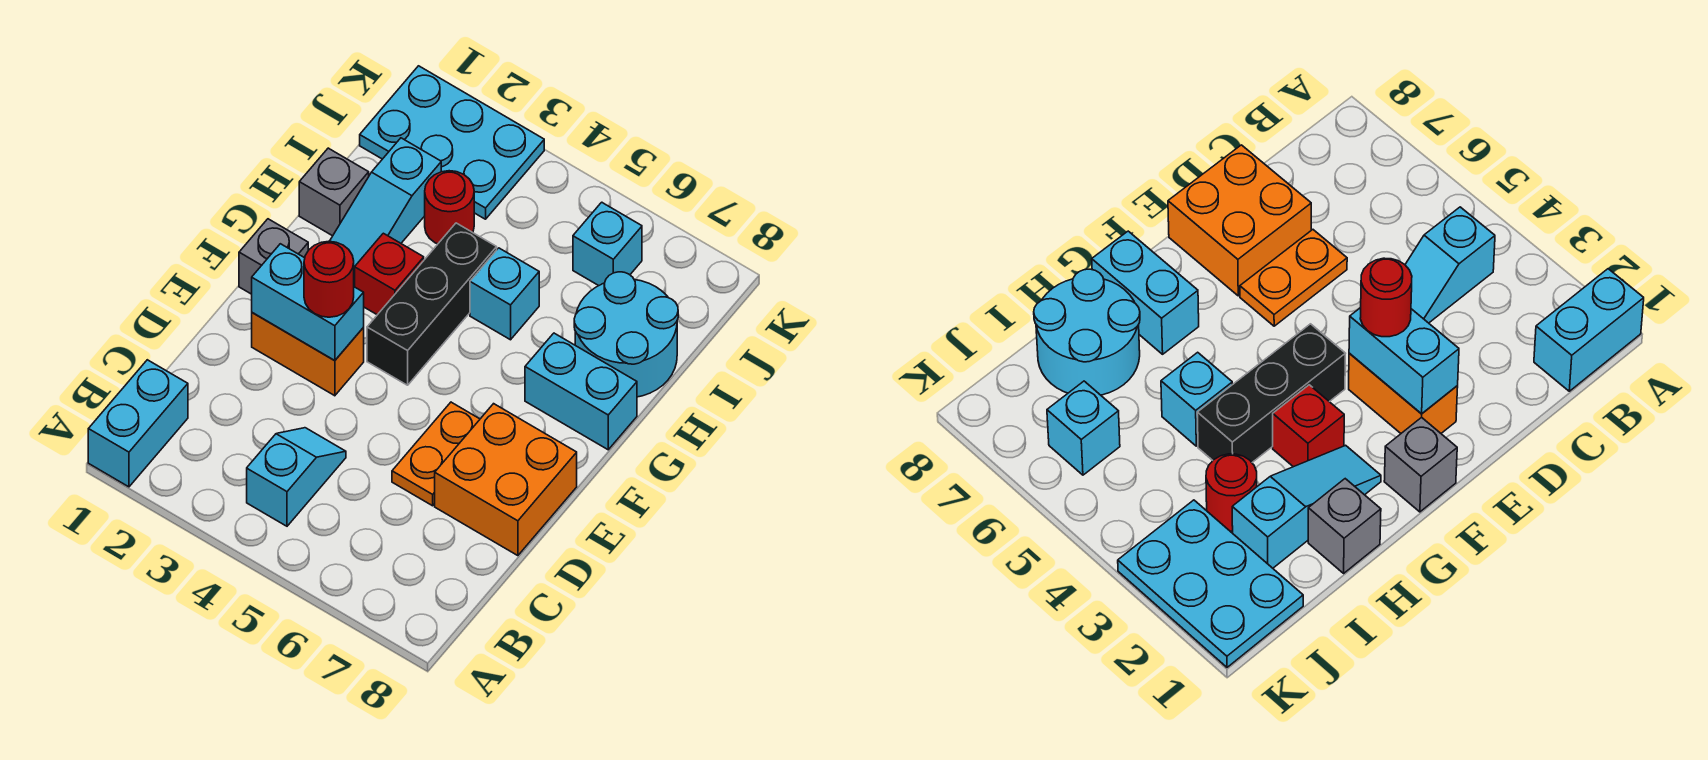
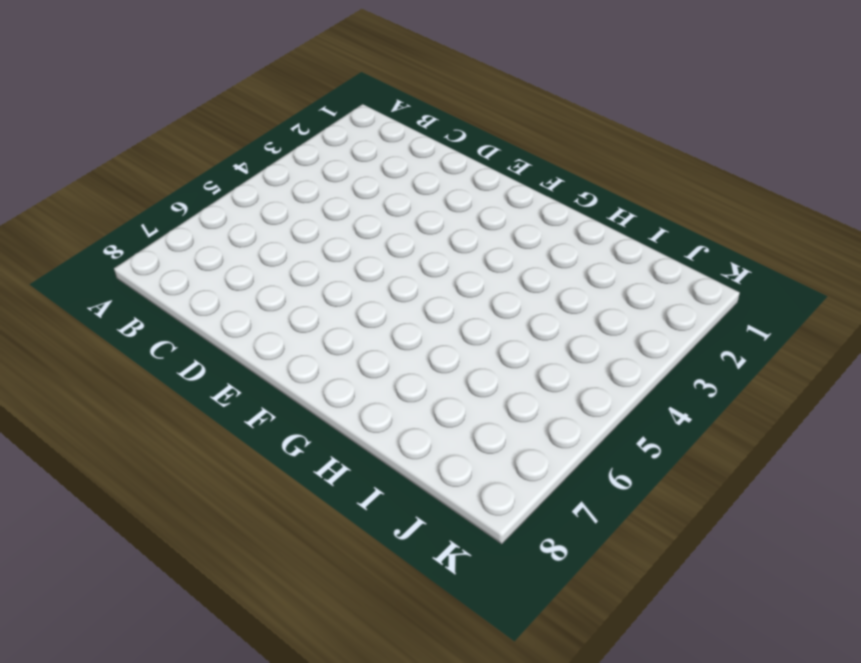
none -> cyan 1x2 brick [88,360,188,487]
none -> cyan 1x2 slope [247,428,346,526]
none -> orange 1x2 plate [392,402,480,506]

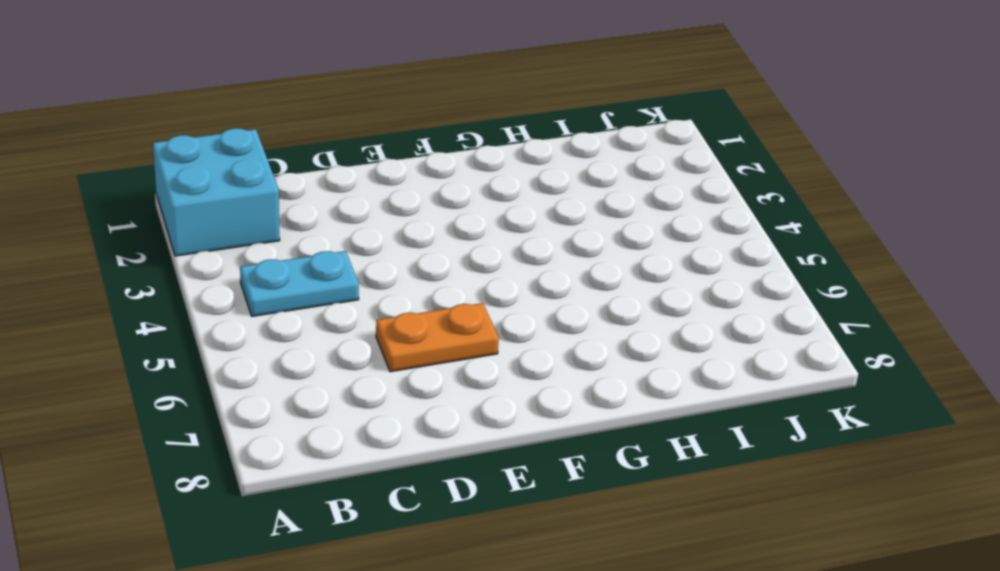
cyan 2x2 brick [153,128,280,256] -> cyan 1x2 brick [88,360,188,487]
cyan 1x2 plate [240,251,359,316] -> cyan 1x2 slope [247,428,346,526]
none -> orange 2x2 brick [435,404,577,556]
none -> orange 1x2 brick [252,313,364,396]
none -> grey 1x1 brick [239,219,308,294]

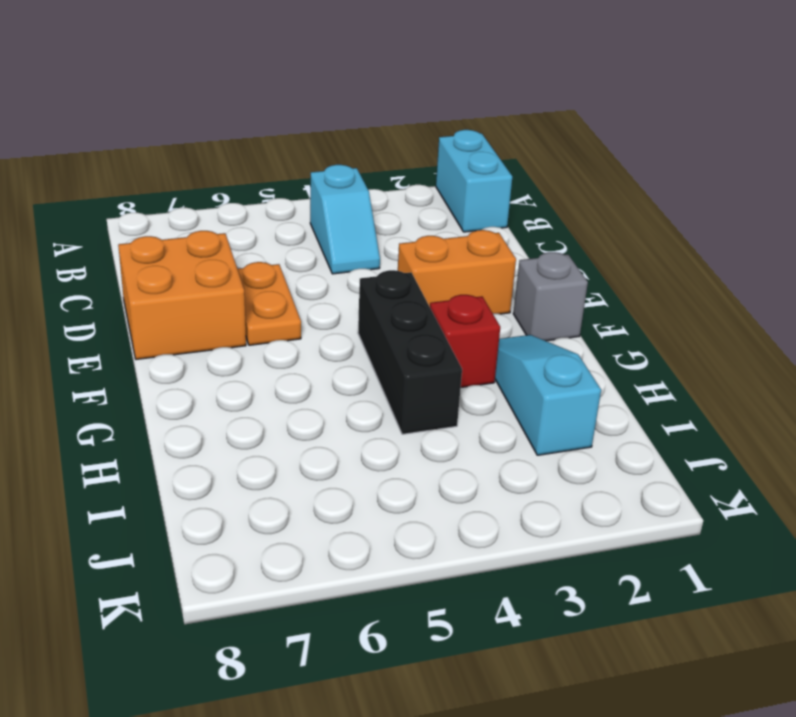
none -> cyan 1x2 brick [525,333,637,450]
none -> grey 1x1 brick [299,148,369,236]
none -> cyan 1x1 brick [470,248,539,340]

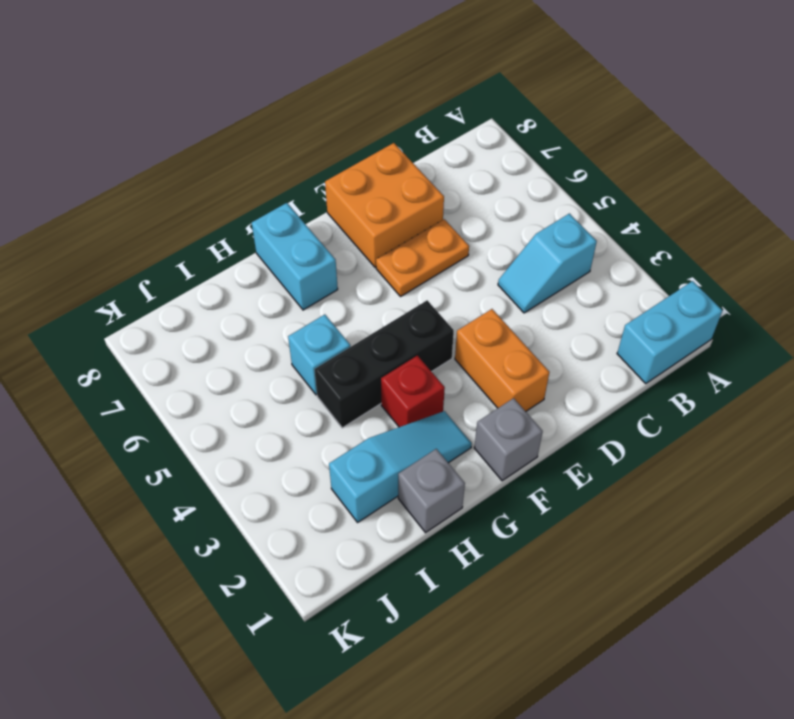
none -> cyan 2x2 round brick [574,272,678,397]
none -> red 1x1 round brick [425,171,474,244]
none -> cyan 2x3 plate [360,66,544,219]

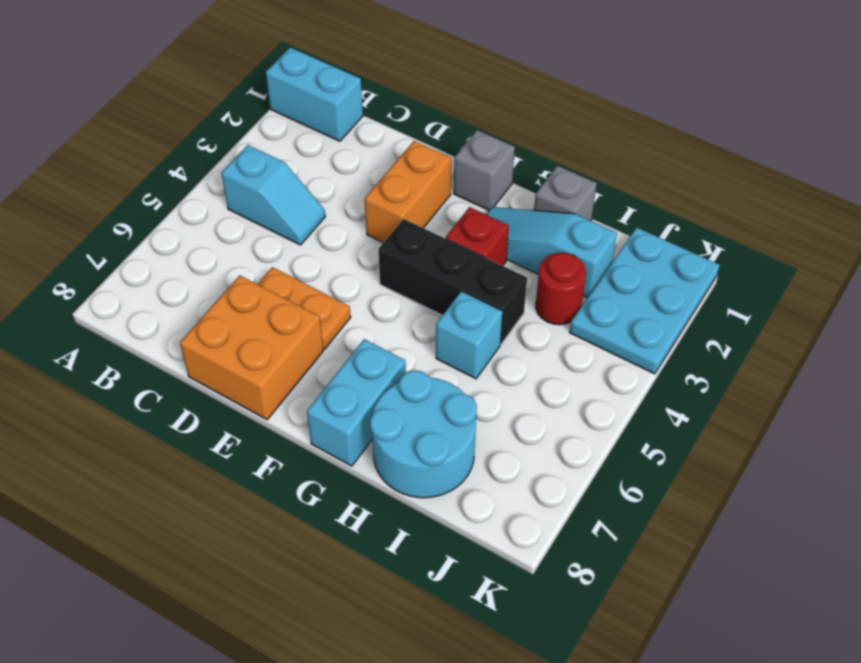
none -> cyan 1x1 brick [573,202,642,286]
none -> cyan 1x2 brick [252,244,364,361]
none -> red 1x1 round brick [304,241,354,317]

